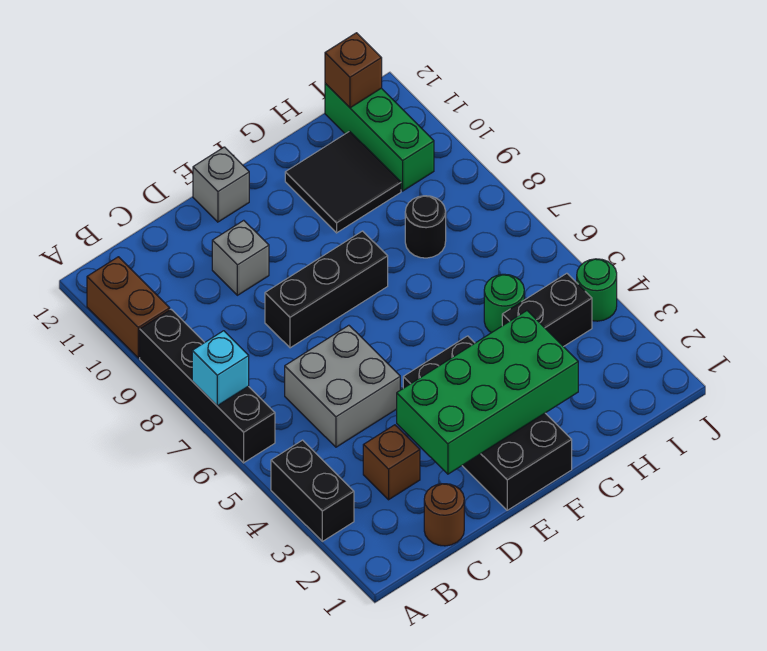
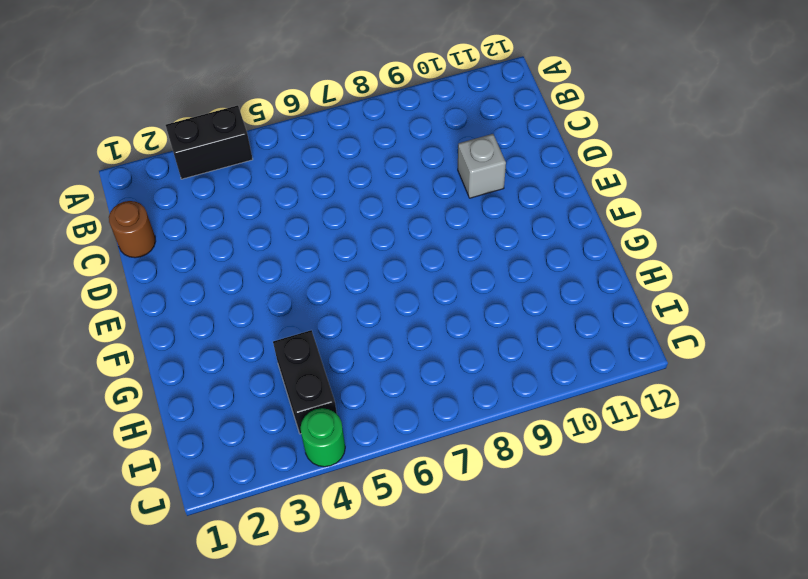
none -> black 1x4 brick [140,309,275,463]
none -> brown 1x2 brick [87,257,170,358]
none -> brown 1x1 brick [363,425,420,500]

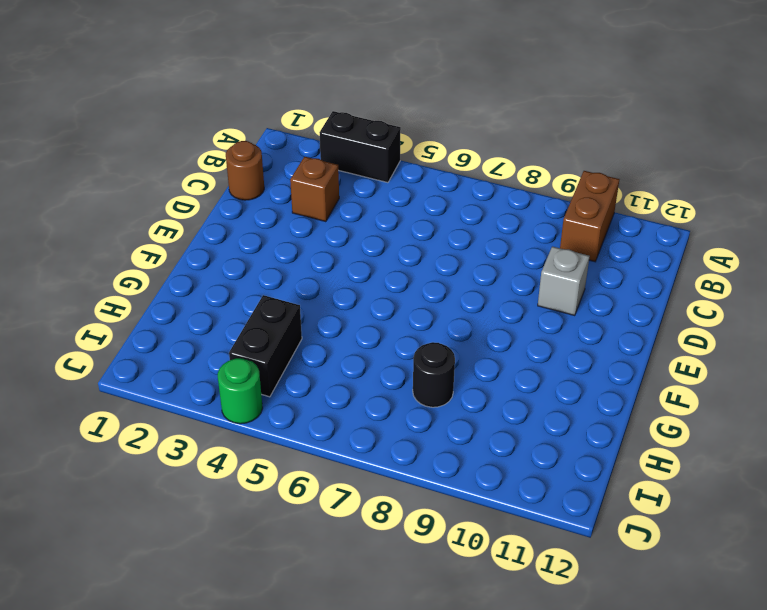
brown 1x2 brick [560,171,619,262] -> brown 1x2 brick turned to [87,257,170,358]
none -> black 1x4 brick [140,309,275,463]
none -> grey 2x2 brick [285,325,400,447]
none -> black 1x3 brick [265,231,388,348]

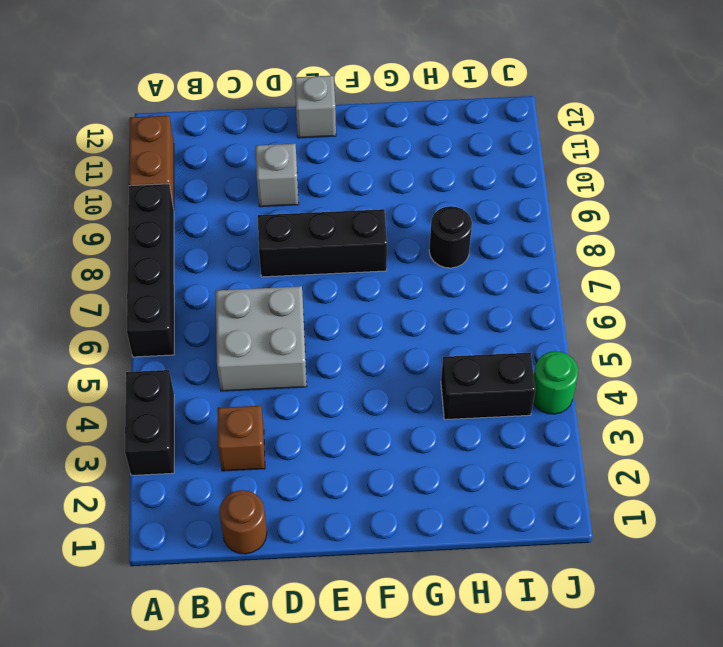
none -> black 2x4 brick [403,336,572,510]
none -> black 2x2 tile [285,131,401,233]
none -> green 1x1 round brick [484,274,524,333]

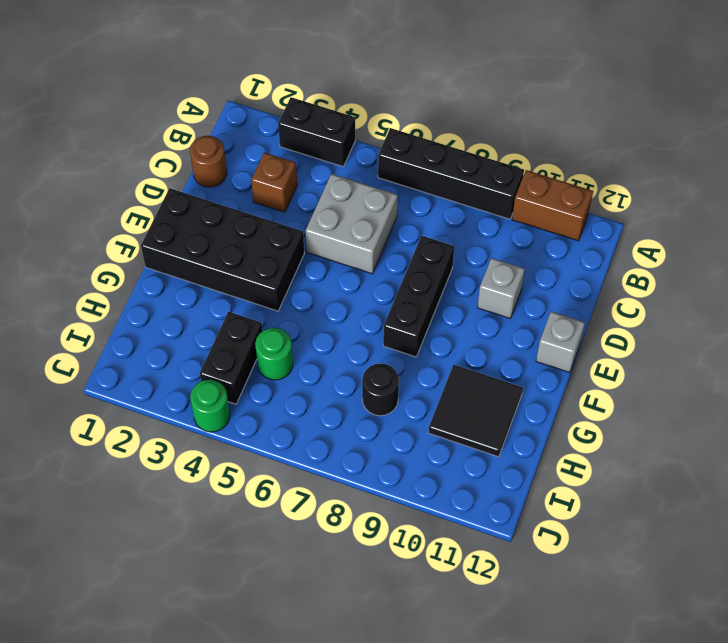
none -> green 1x3 brick [325,84,434,191]
none -> cyan 1x1 brick [192,331,249,406]
none -> green 2x4 brick [397,311,578,474]

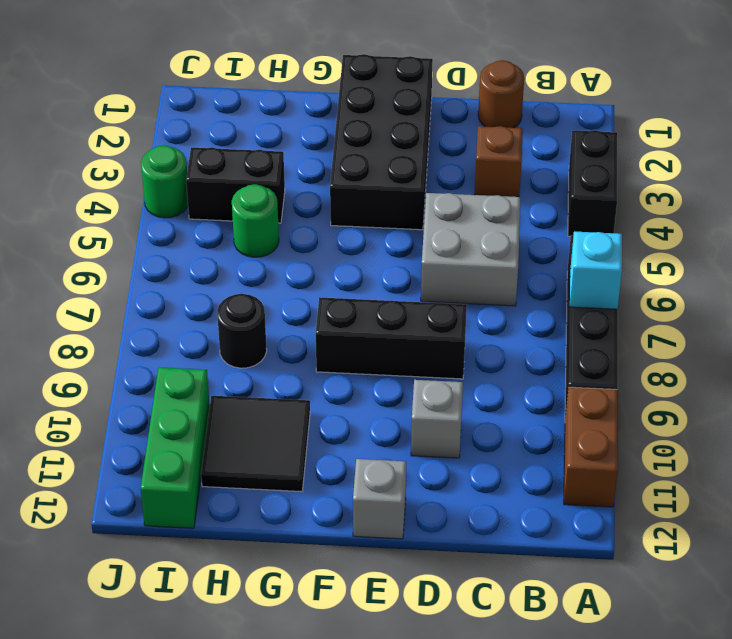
none -> green 2x4 brick [397,311,578,474]
none -> brown 1x1 brick [325,33,382,108]

